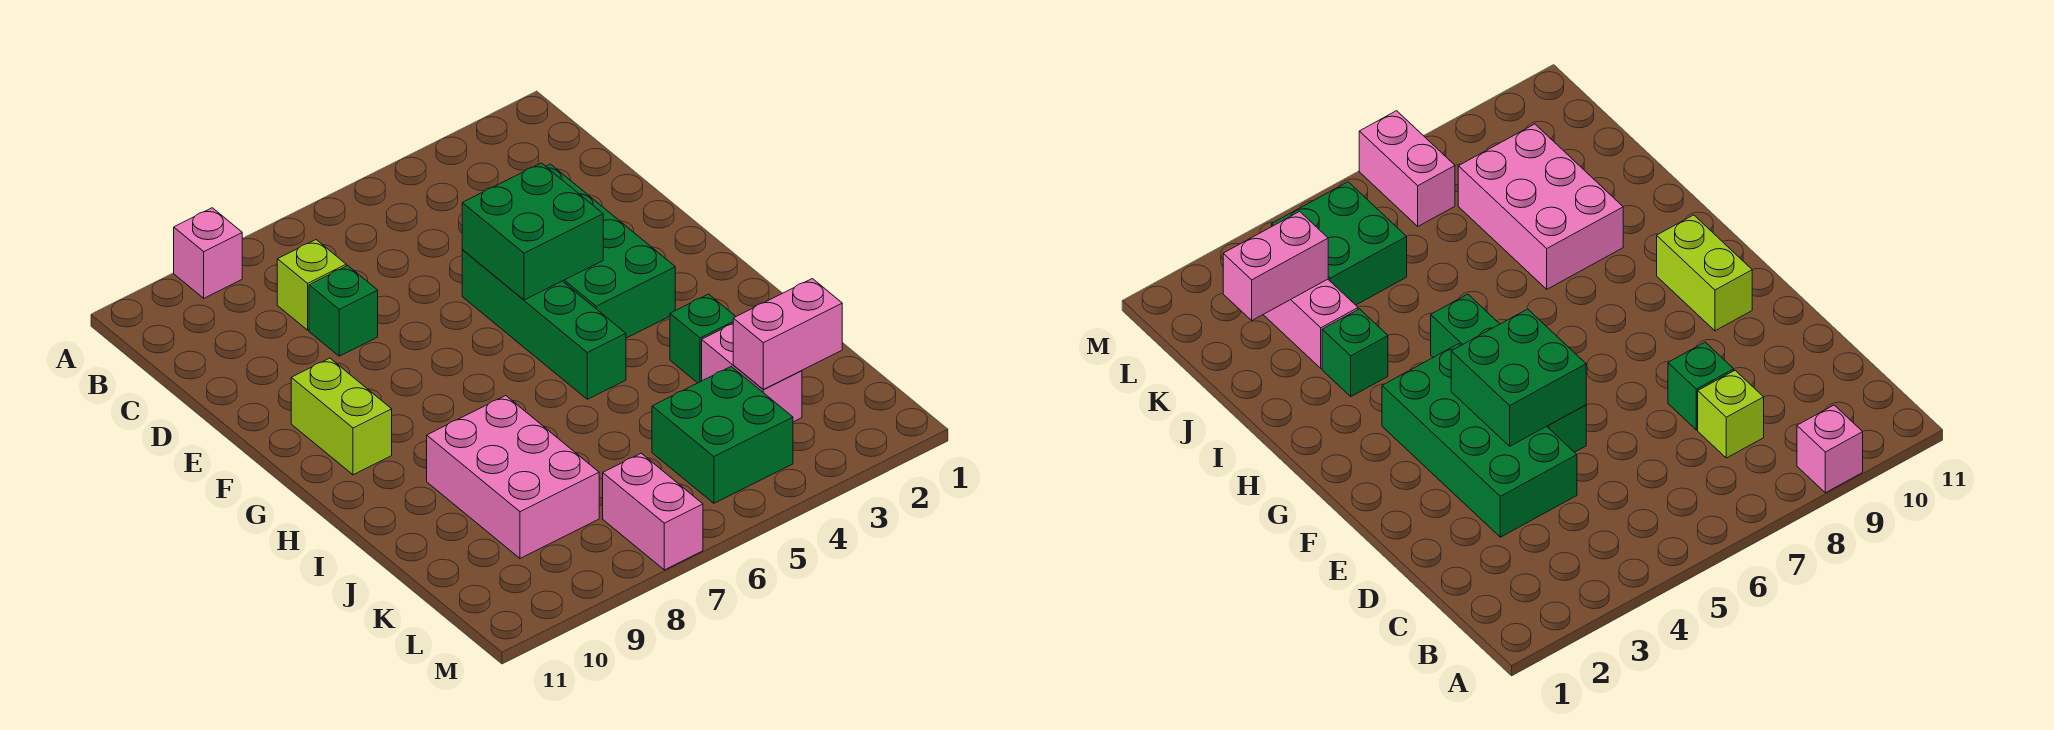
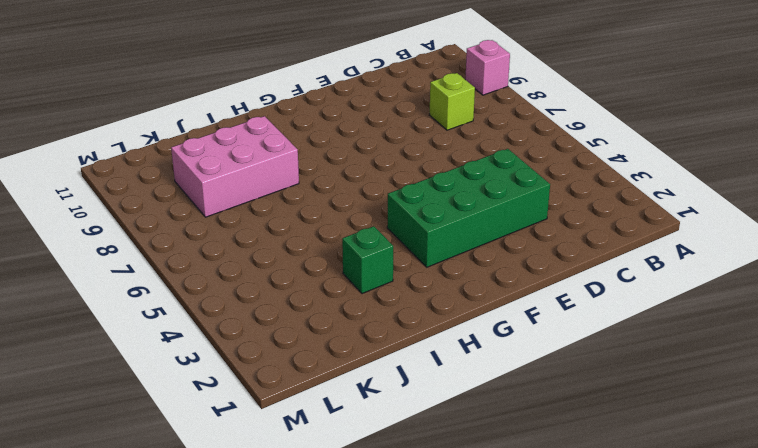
none -> green 1x1 brick [309,266,378,356]
none -> green 1x4 brick [462,250,626,399]
none -> lime 1x2 brick [291,358,392,475]

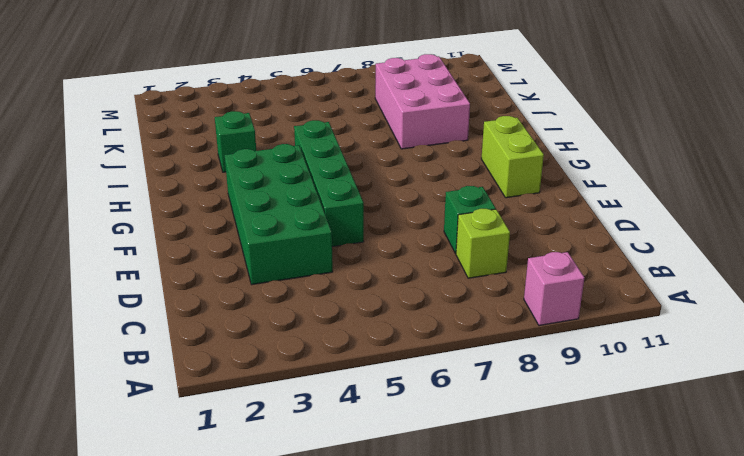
none -> pink 1x2 brick [702,324,802,422]
none -> green 2x2 brick [652,367,793,503]
none -> pink 1x2 brick [603,453,703,570]

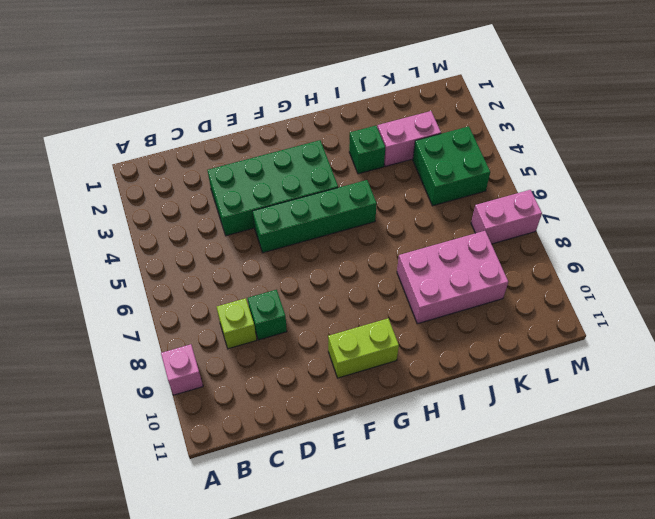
none -> green 2x2 brick [462,163,603,300]
none -> pink 1x2 brick [733,279,842,389]

